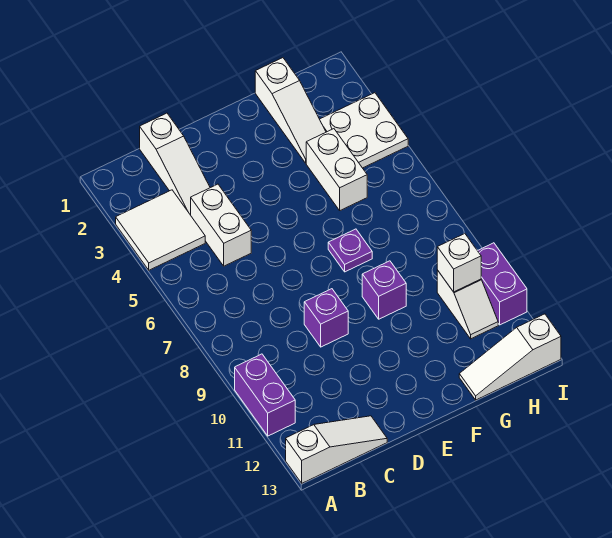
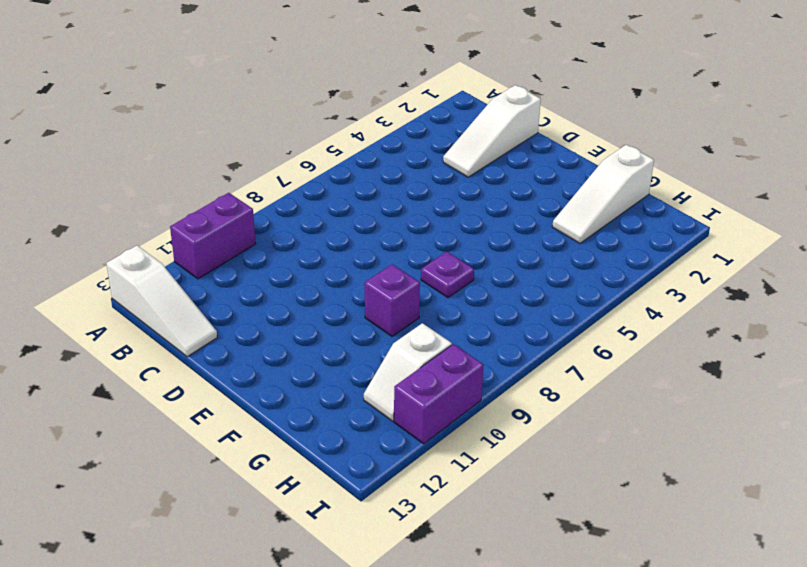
none -> white 2x2 tile [116,190,205,270]
none -> white 1x2 brick [190,184,251,266]
none -> purple 1x1 brick [304,289,348,347]

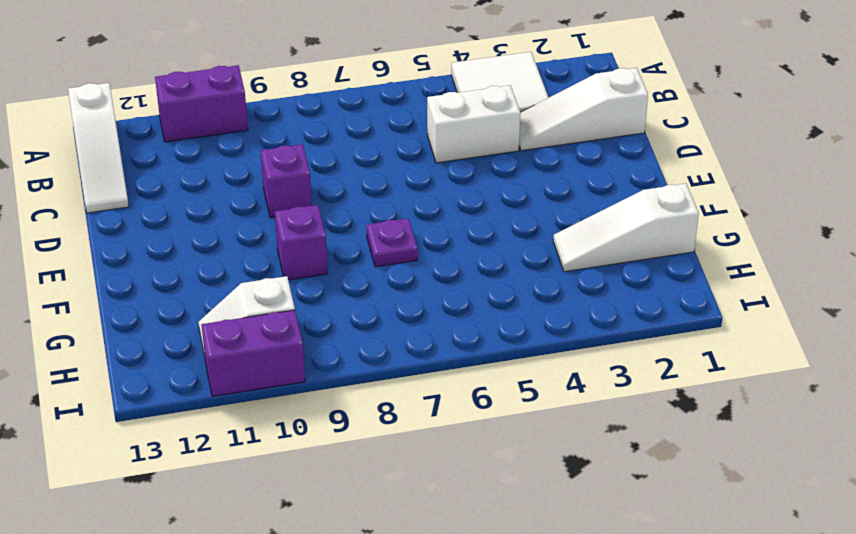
none -> white 1x2 brick [306,129,367,210]
none -> white 1x3 slope [459,314,561,400]
none -> white 2x2 plate [320,93,408,168]

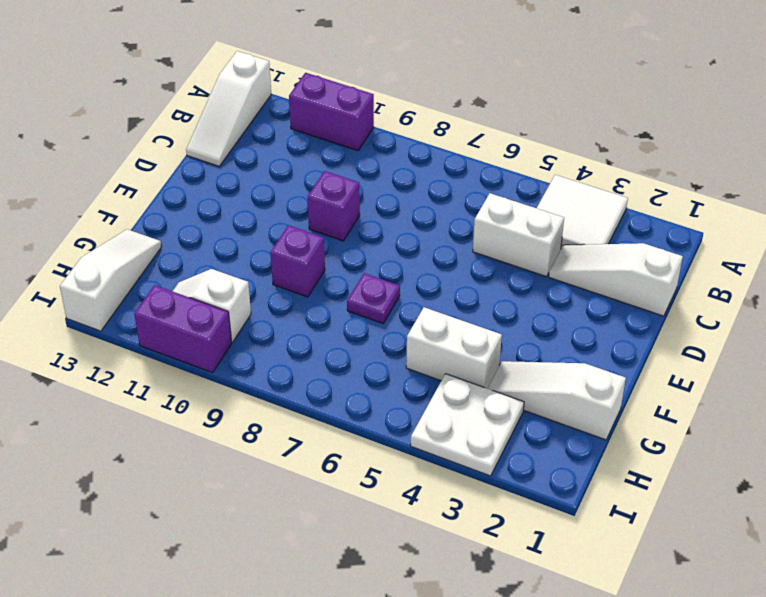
none -> white 1x1 brick [437,233,481,292]

